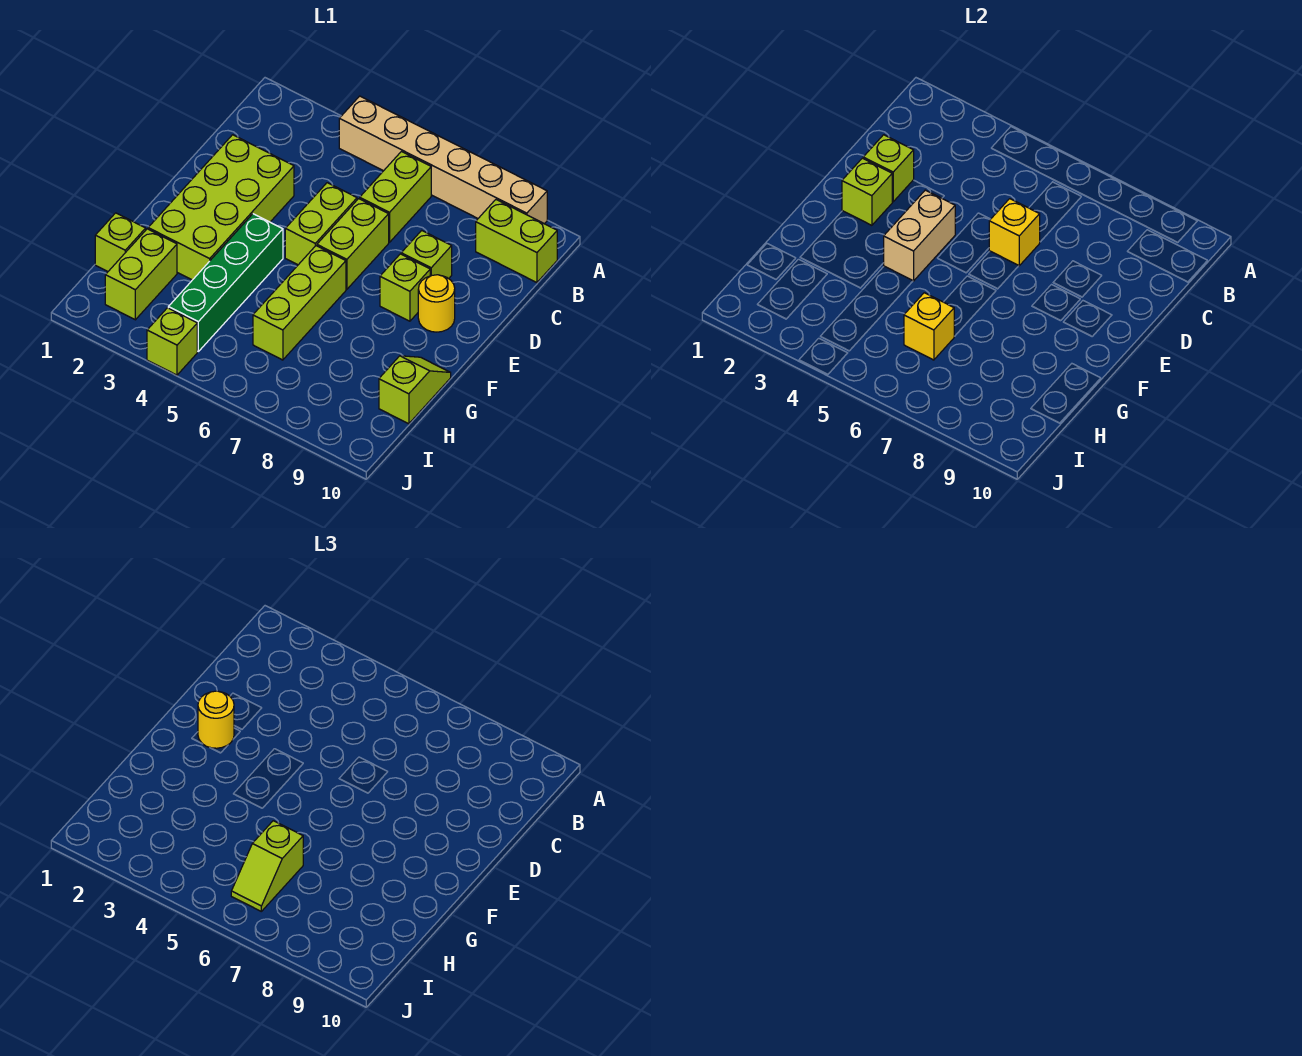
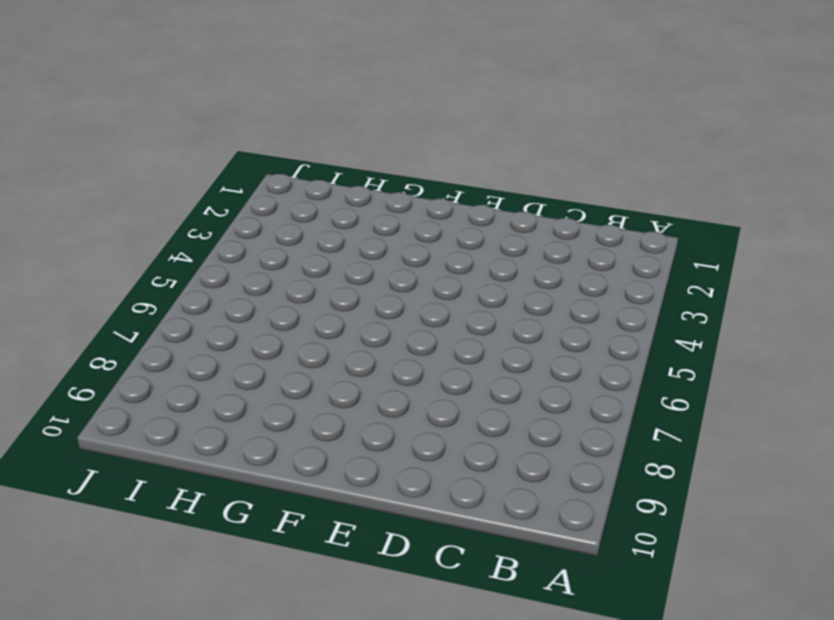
none -> tan 1x6 brick [339,96,547,224]
none -> lime 1x2 brick [360,152,431,242]
none -> lime 1x2 brick [476,200,557,283]

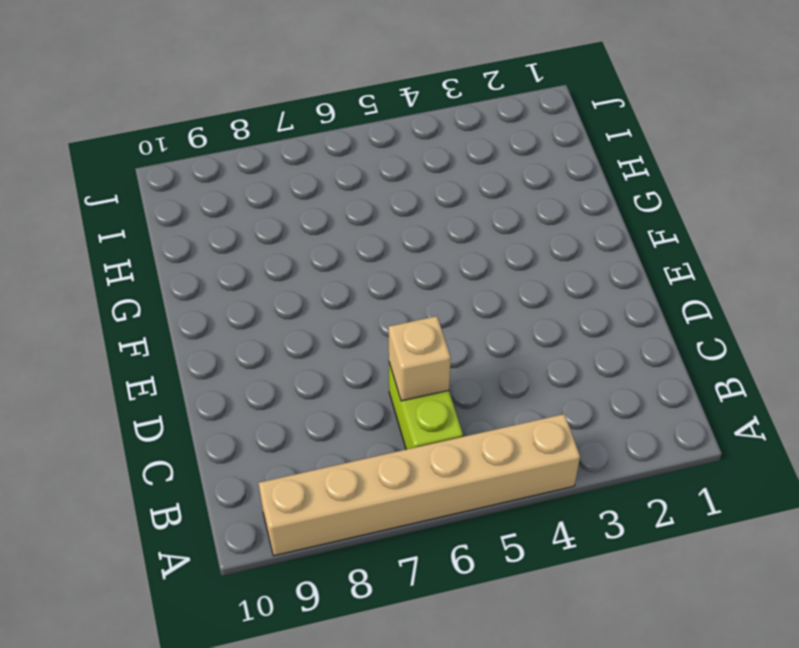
tan 1x1 brick [389,316,451,401] -> none
none -> lime 1x2 brick [476,200,557,283]
none -> lime 2x4 brick [148,135,294,280]
none -> lime 1x2 brick [285,183,357,265]

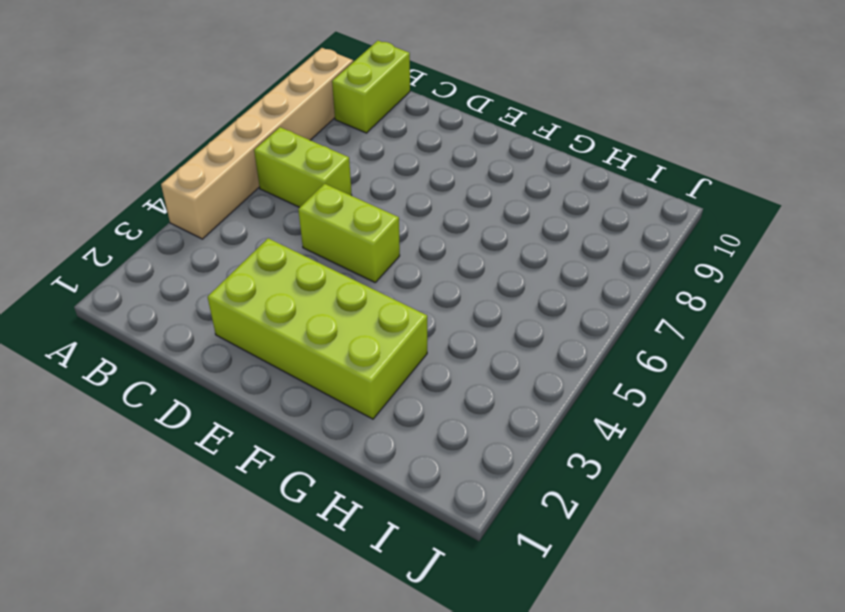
none -> lime 1x2 brick [317,199,389,289]
none -> lime 1x1 brick [401,230,452,279]
none -> lime 1x1 brick [380,254,430,321]

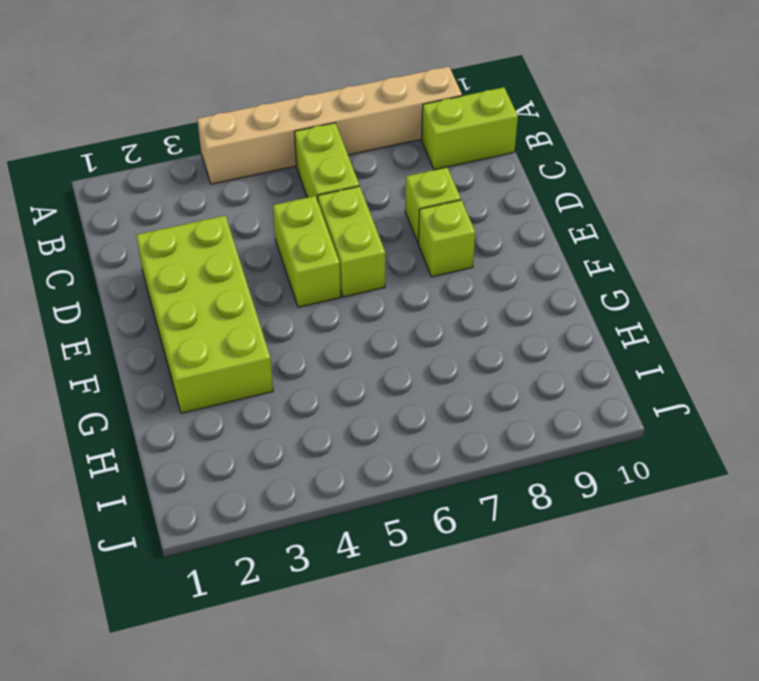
none -> yellow 1x1 round brick [418,275,455,332]
none -> green 1x4 brick [168,214,283,351]
none -> lime 1x3 brick [253,246,346,360]

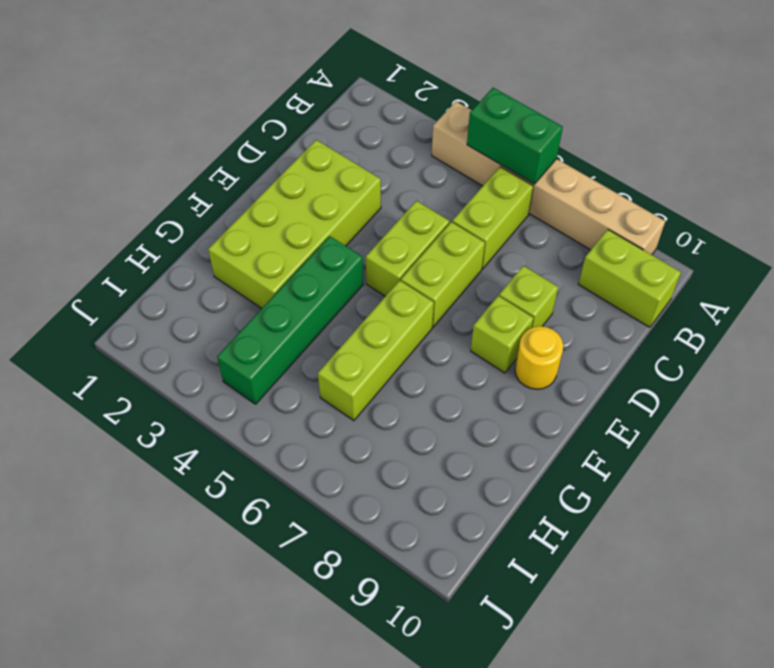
green 1x2 brick [467,88,563,184] -> none
none -> lime 1x2 slope [379,356,451,424]
none -> lime 1x1 brick [95,213,146,271]
none -> lime 1x2 brick [105,229,177,320]

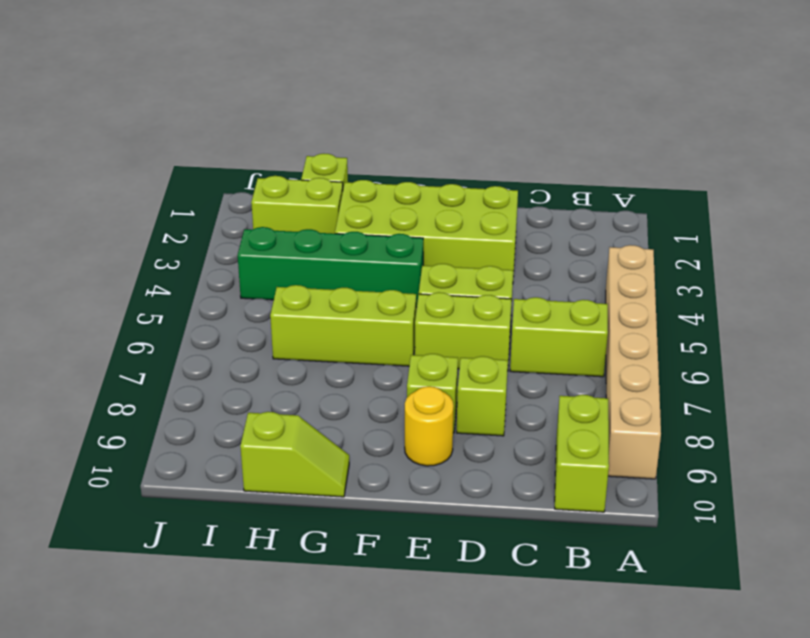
none -> lime 1x1 brick [147,308,197,375]
none -> lime 1x1 brick [863,135,914,202]
none -> yellow 1x1 brick [989,199,1040,266]

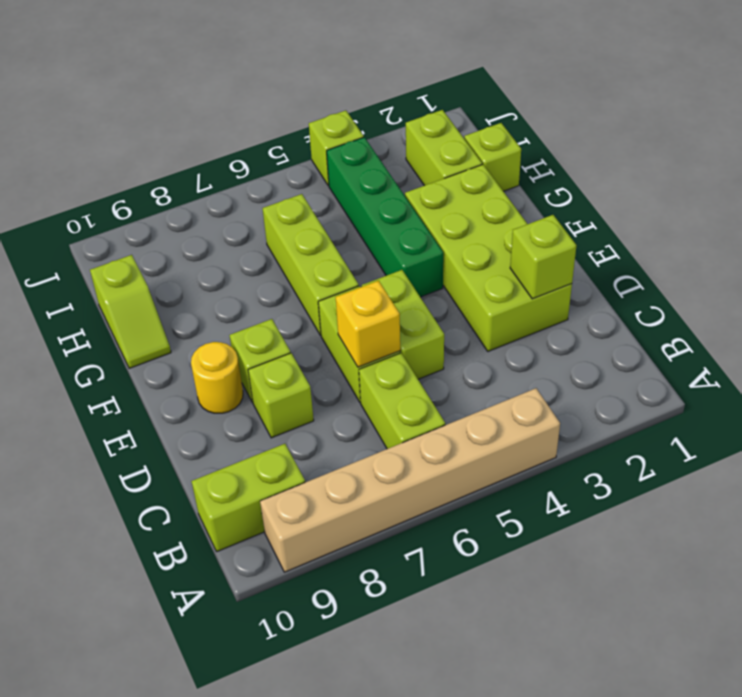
none -> lime 1x1 brick [842,158,892,225]
none -> tan 1x2 brick [884,190,955,281]
none -> yellow 1x1 brick [904,293,954,360]

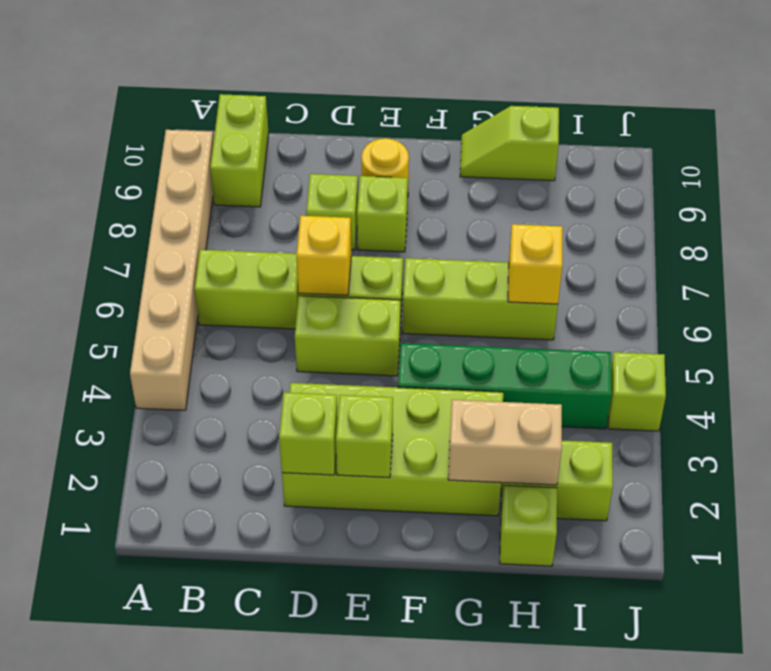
tan 1x2 brick [448,400,562,485] -> tan 1x2 brick moved to [884,190,955,281]
none -> yellow 1x1 round brick [198,691,234,748]
none -> lime 1x2 slope [231,821,303,911]

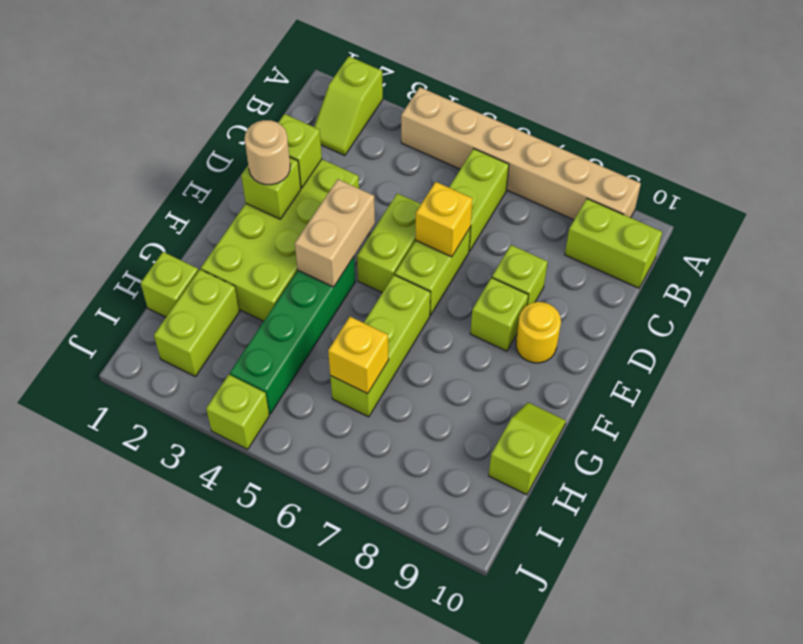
lime 1x2 slope [314,57,383,156] -> lime 1x2 slope moved to [231,821,303,911]
tan 1x1 round brick [245,120,290,185] -> yellow 1x1 round brick [198,691,234,748]

